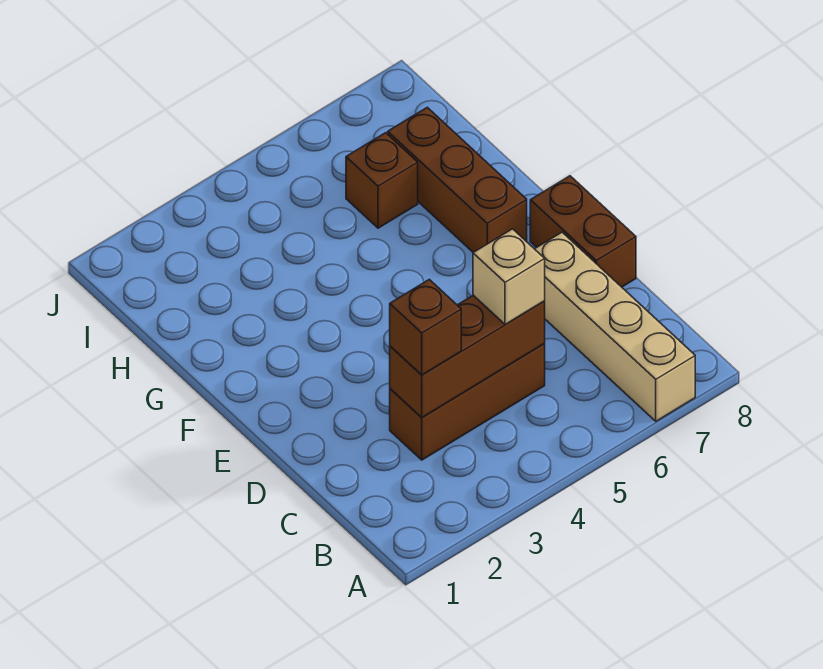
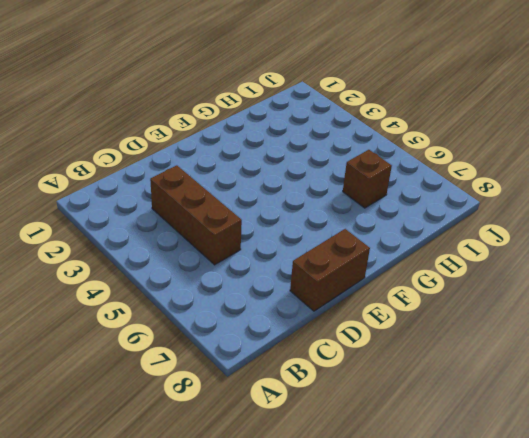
none -> tan 1x4 brick [535,232,695,421]
none -> brown 1x3 brick [388,107,527,252]

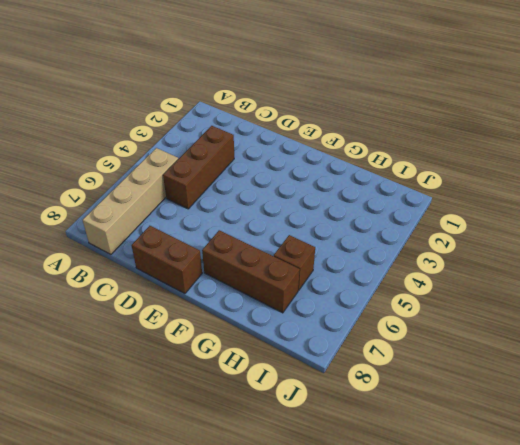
tan 1x4 brick [83,148,178,254] -> tan 1x4 brick turned to [535,232,695,421]
none -> brown 1x3 brick [390,295,545,418]
none -> brown 1x1 brick [390,279,461,375]

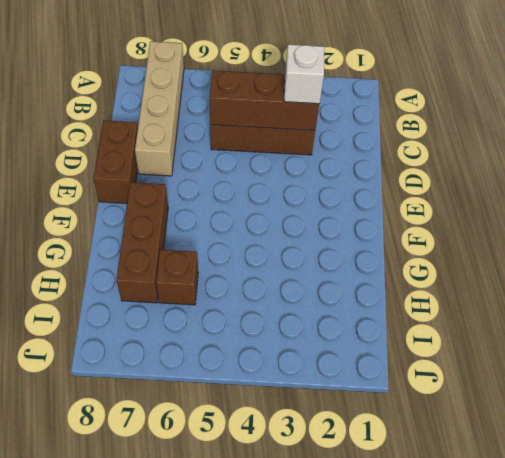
white 1x1 brick [284,45,324,104] -> brown 1x1 brick [390,279,461,375]
none -> tan 1x1 brick [473,229,545,324]

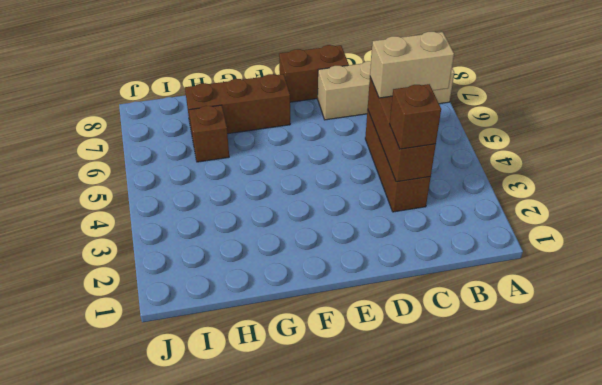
tan 1x2 brick [370,32,454,98] -> tan 1x1 brick [473,229,545,324]

